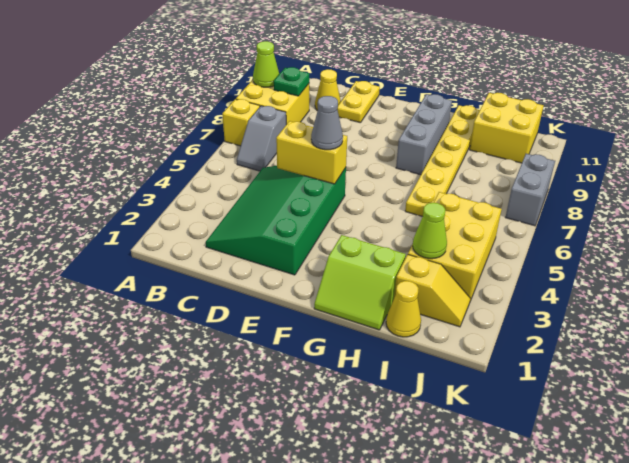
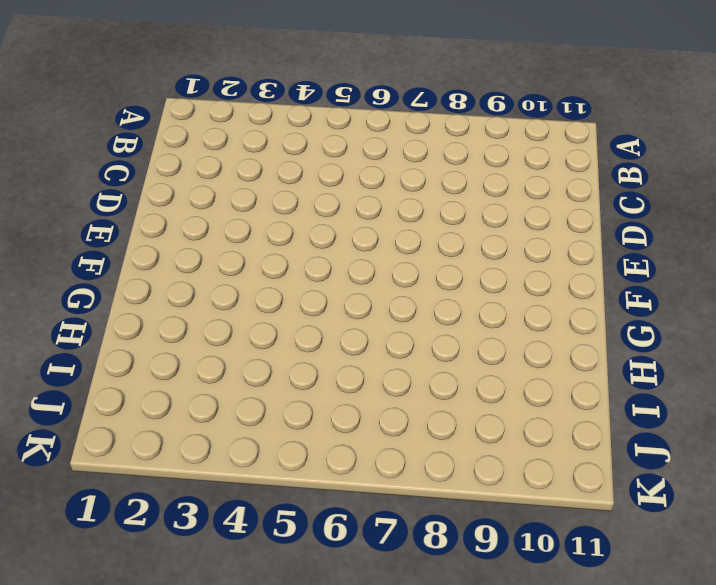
none -> yellow 1x1 brick [222,99,260,146]
none -> yellow 2x2 brick [236,80,309,125]
none -> grey 1x2 slope [237,106,286,171]

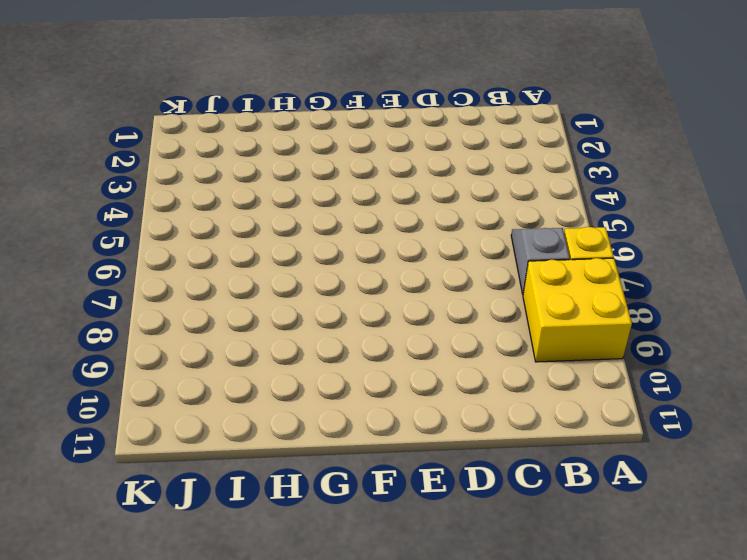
none -> green 3x4 slope [206,166,346,275]
none -> yellow 1x1 cone [315,69,341,111]
none -> yellow 1x2 plate [337,81,380,123]

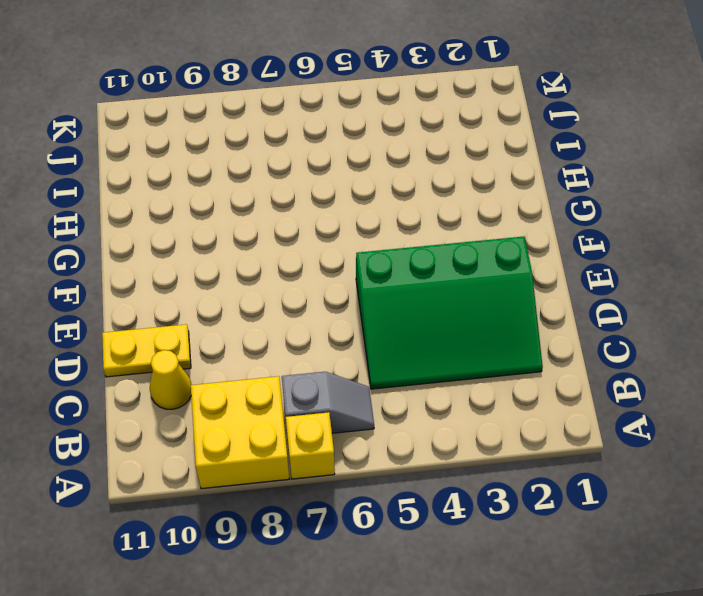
none -> lime 2x2 slope [314,235,406,330]
none -> grey 1x3 brick [396,94,452,175]
none -> yellow 1x6 plate [405,105,480,216]

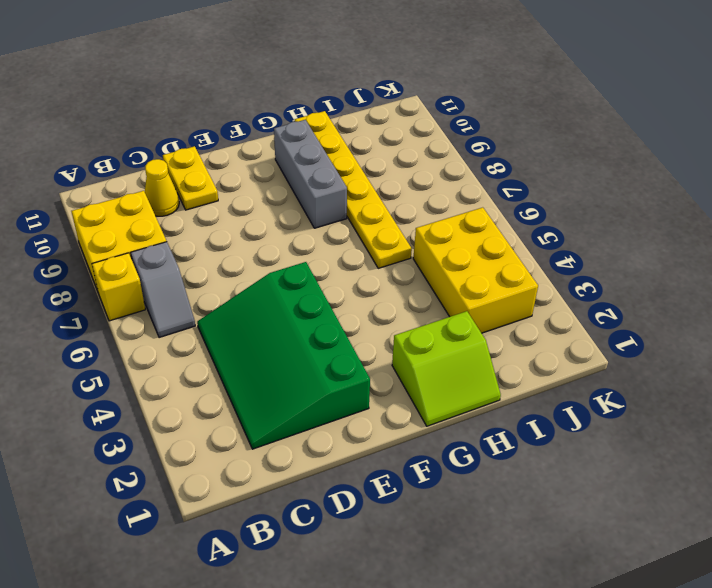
none -> yellow 1x1 cone [386,281,421,337]
none -> yellow 1x2 slope [394,255,470,327]
none -> yellow 2x2 brick [470,93,544,163]

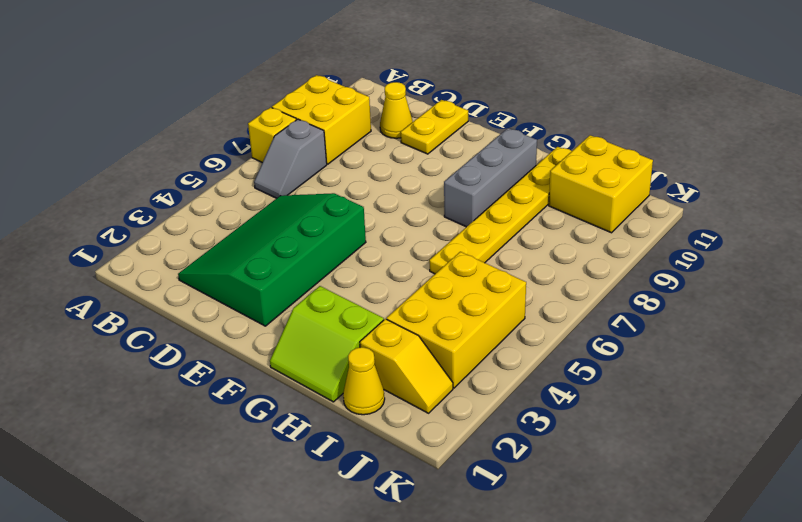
none -> grey 1x2 brick [505,154,555,226]
none -> lime 1x1 cone [253,41,279,87]
none -> green 1x1 plate [274,67,309,96]

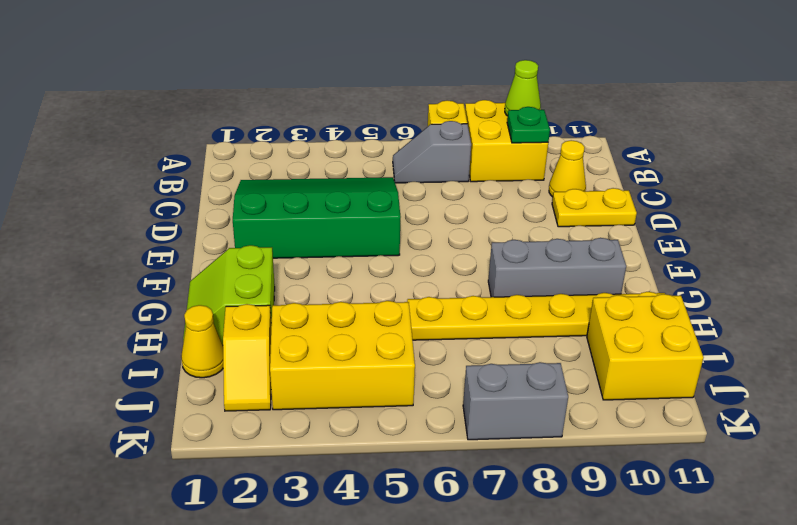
none -> yellow 1x2 brick [276,121,347,184]
none -> lime 1x1 cone [413,203,447,259]
none -> grey 1x1 cone [311,96,343,150]

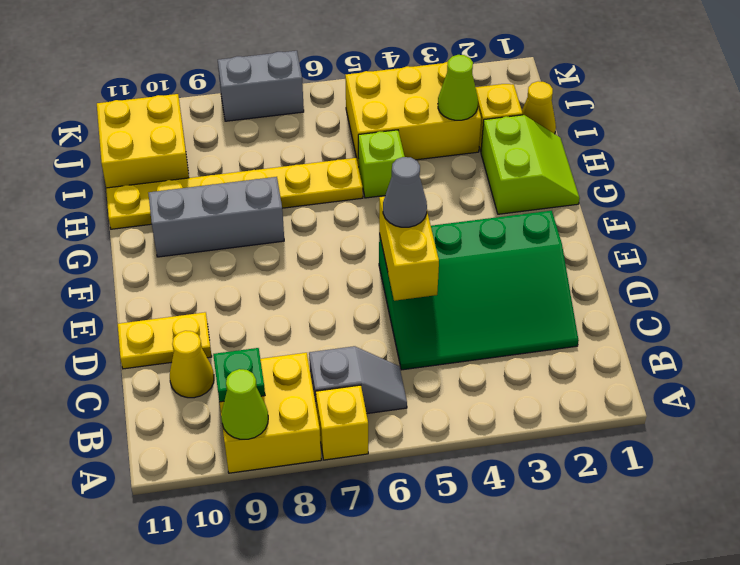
lime 1x1 brick [358,130,405,198] -> none

